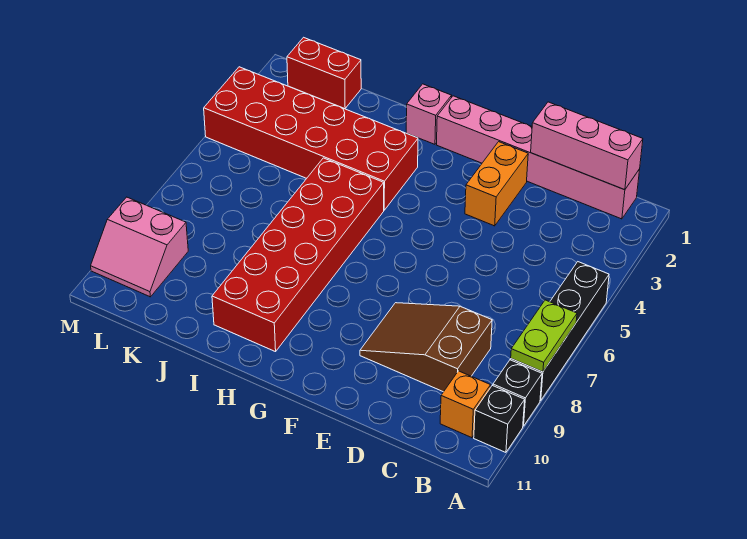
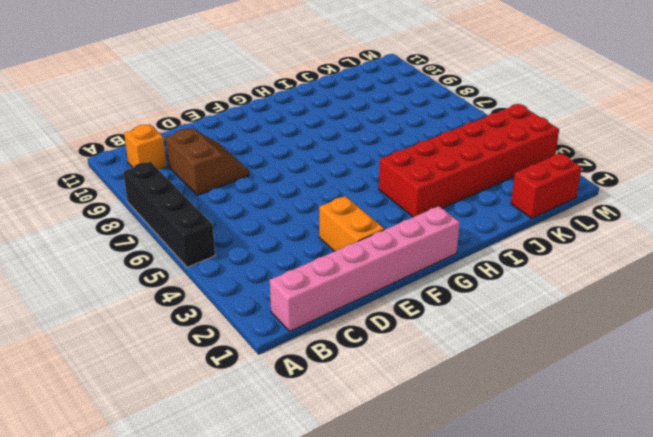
brown 2x2 slope [165,128,249,195] -> brown 2x3 slope [360,303,492,392]
none -> black 1x1 brick [493,360,542,426]
none -> black 1x1 brick [474,385,525,452]
none -> pink 1x1 brick [406,84,452,144]

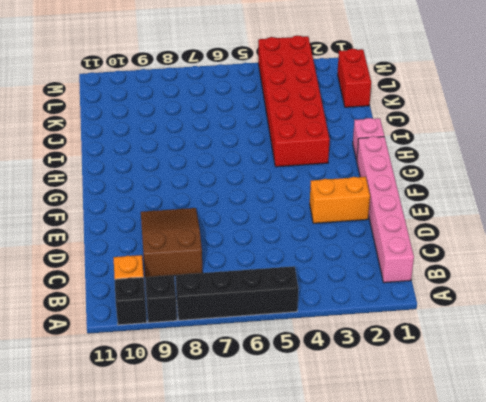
none -> red 2x6 brick [212,158,384,352]
none -> pink 2x2 slope [91,197,188,297]
none -> lime 1x2 plate [511,300,577,372]

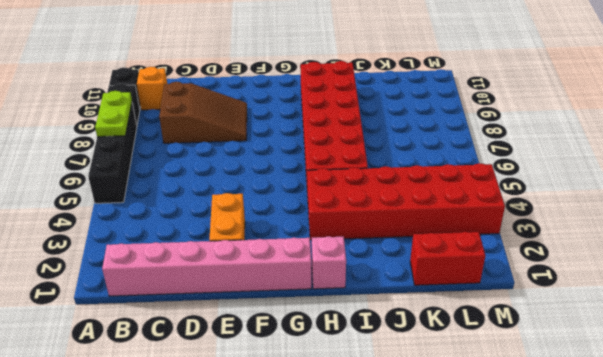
none -> pink 2x2 slope [91,197,188,297]
none -> pink 1x3 brick [531,102,643,190]

